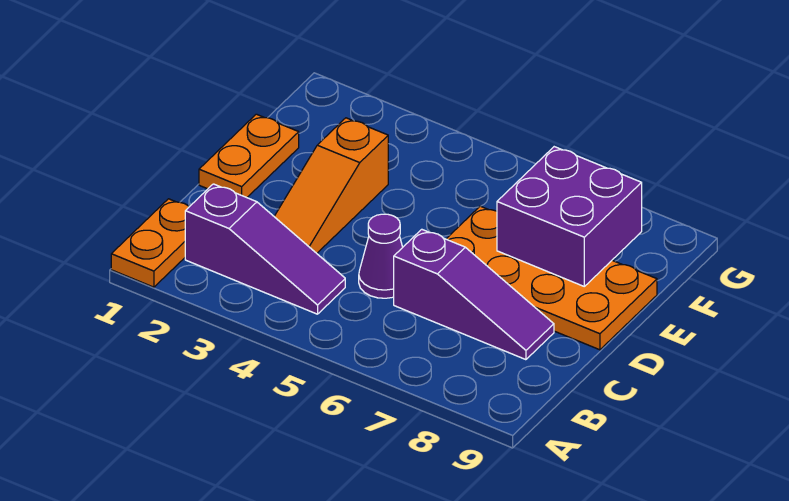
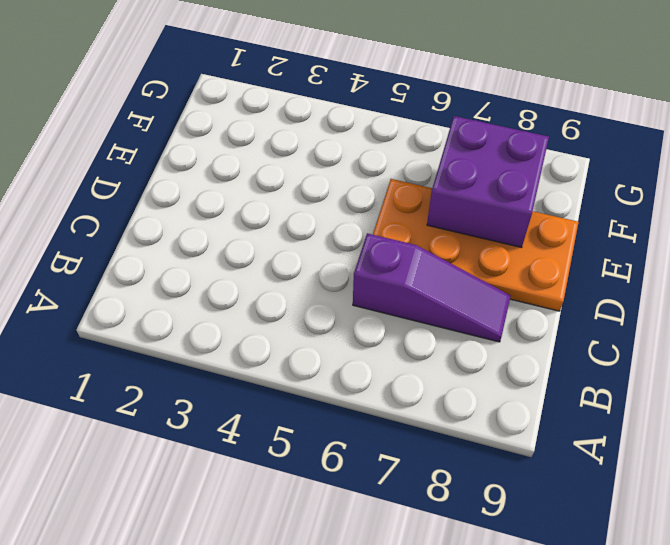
none -> orange 1x2 plate [111,199,189,287]
none -> purple 1x3 slope [185,184,345,314]

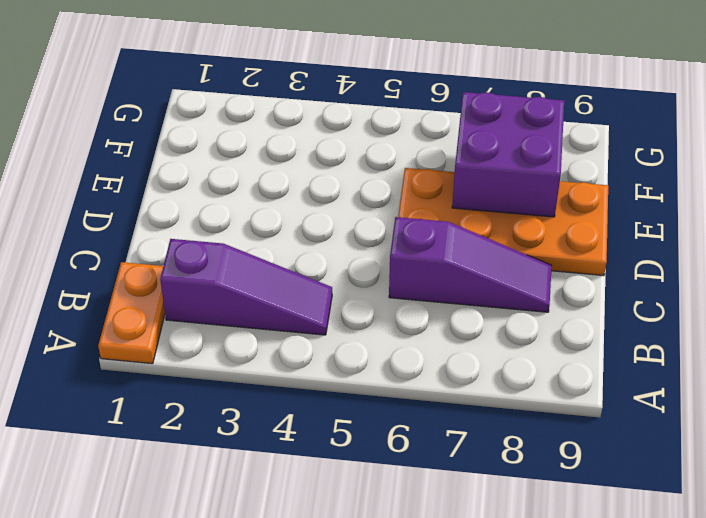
none -> orange 1x3 slope [274,118,388,253]
none -> purple 1x1 cone [359,214,403,298]

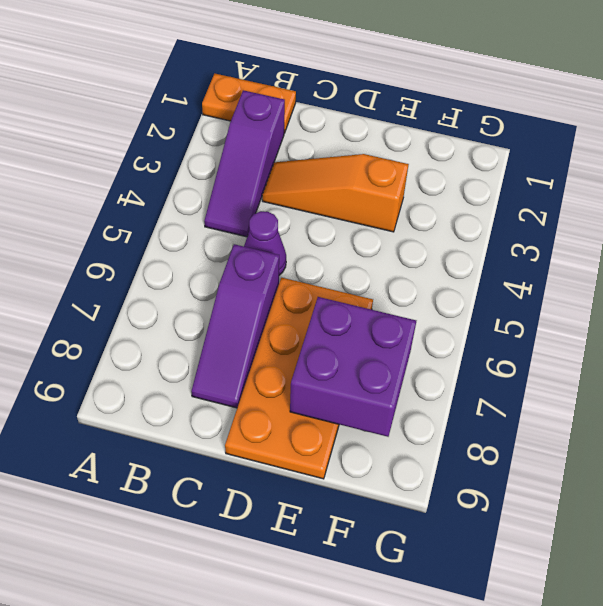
none -> orange 1x2 plate [199,114,299,198]

